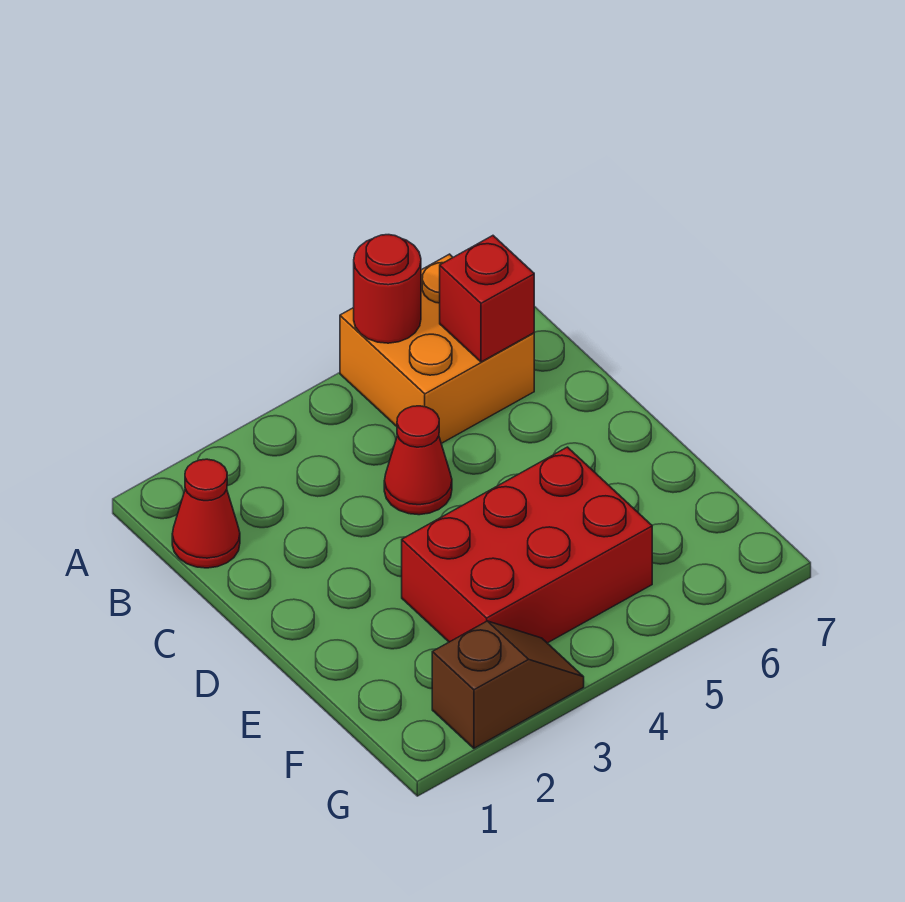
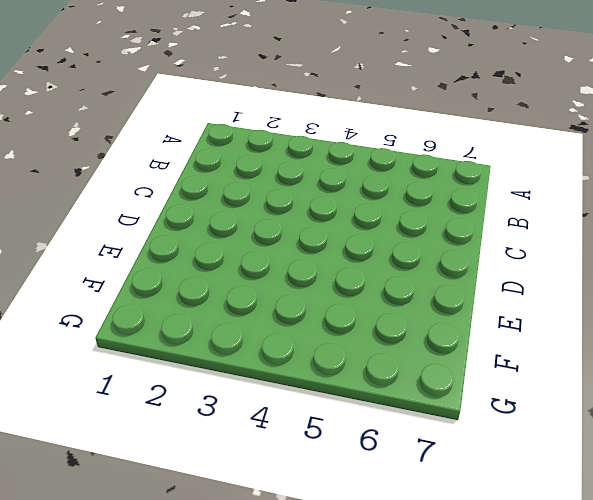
none -> orange 2x2 brick [340,254,534,443]
none -> red 1x1 cone [172,459,240,568]

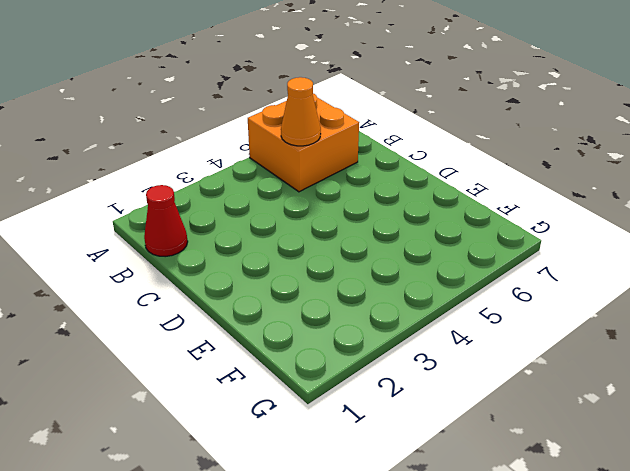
orange 1x1 cone [281,77,321,146] -> none
none -> red 1x1 cone [384,406,452,515]
none -> red 2x3 brick [402,447,652,643]

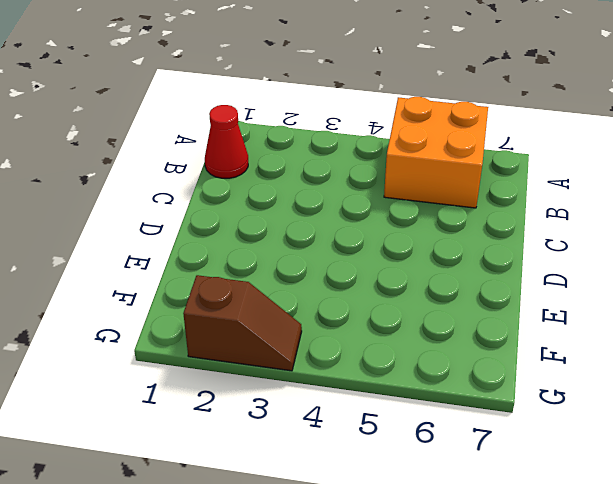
none -> red 1x1 cone [384,406,452,515]
none -> red 2x3 brick [402,447,652,643]

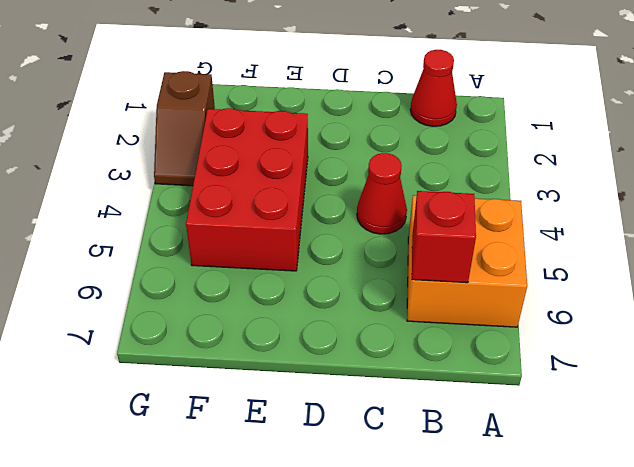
none -> red 1x1 round brick [354,235,421,343]

